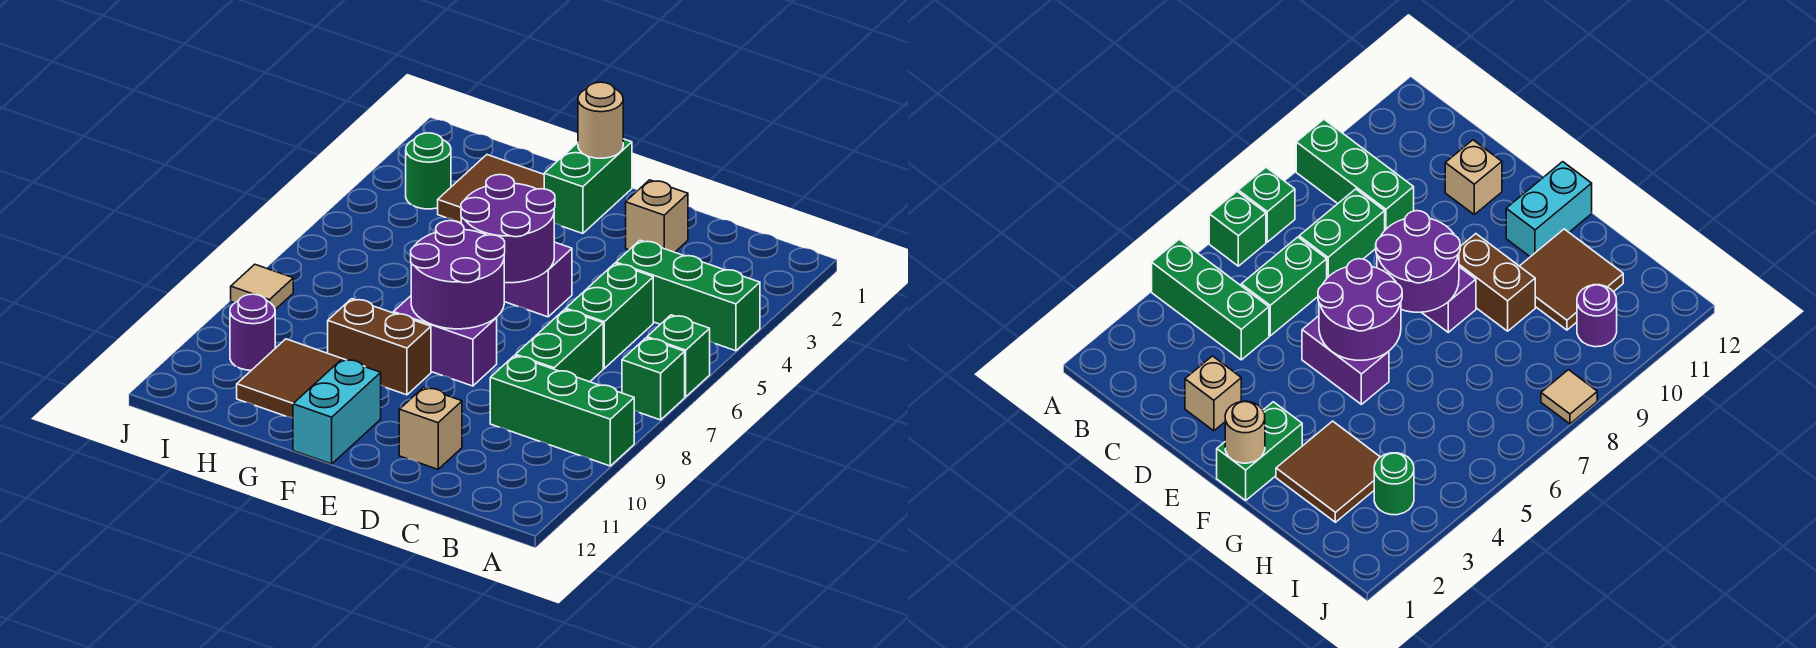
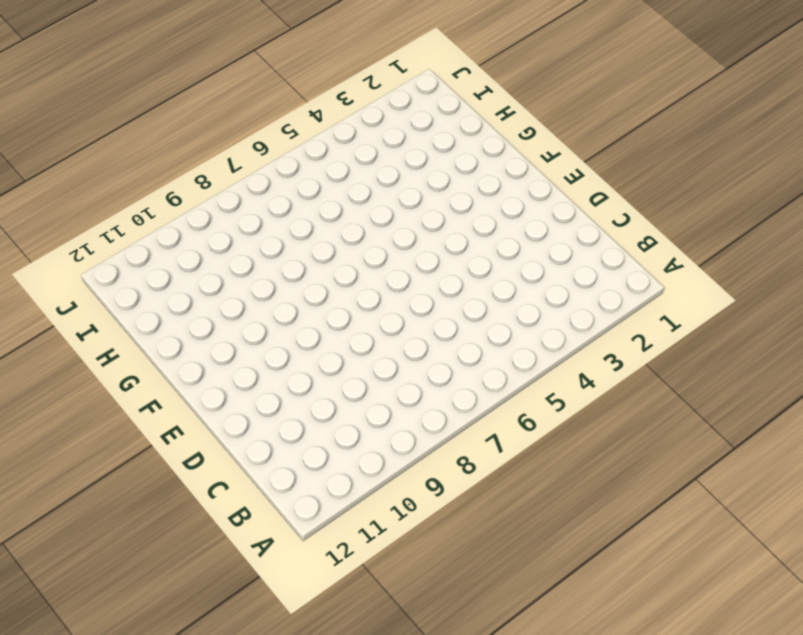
none -> green 1x3 brick [616,240,760,351]
none -> green 1x1 brick [647,315,710,397]
none -> green 1x1 brick [622,338,685,420]

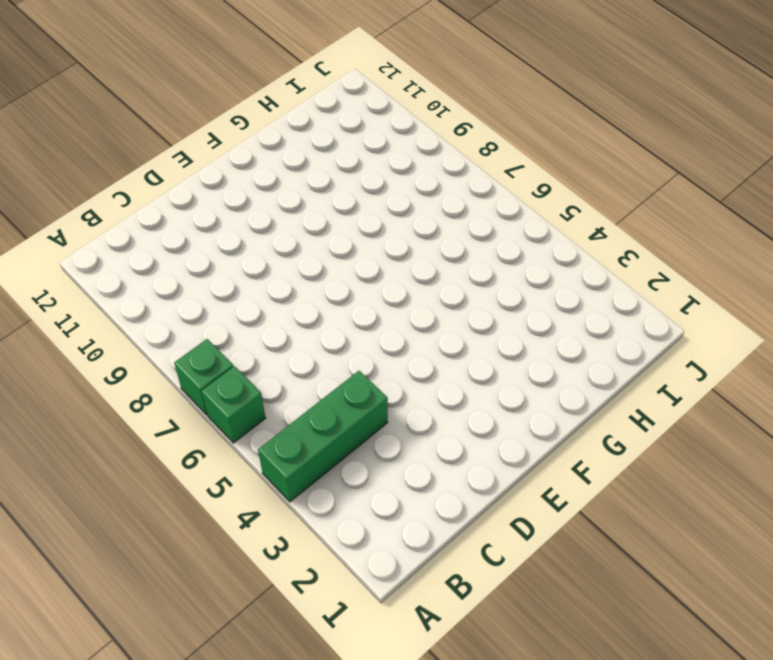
none -> green 1x3 brick [490,356,634,466]
none -> green 1x2 brick [566,263,653,368]
none -> green 1x2 brick [516,309,603,382]

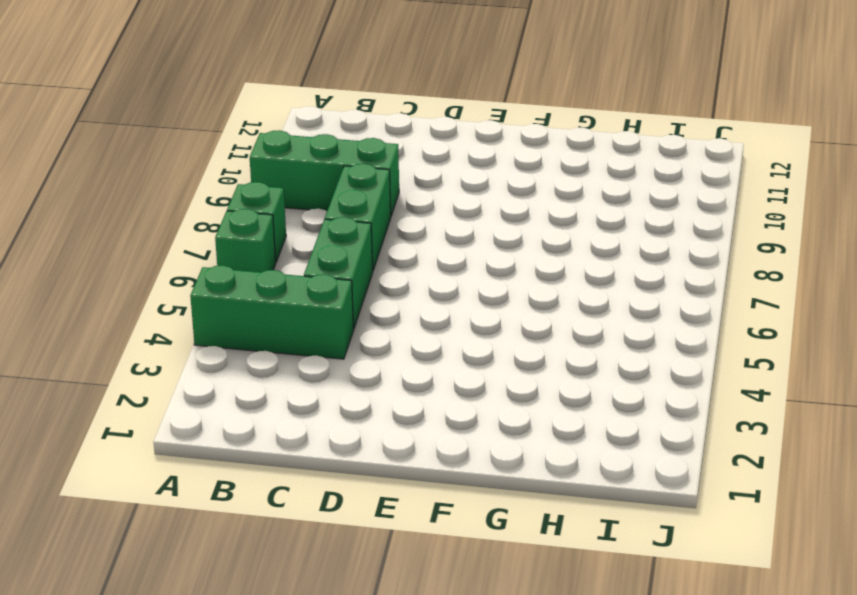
none -> tan 1x1 brick [626,180,688,252]
none -> tan 1x1 brick [399,387,462,469]
none -> purple 1x2 brick [504,242,572,317]

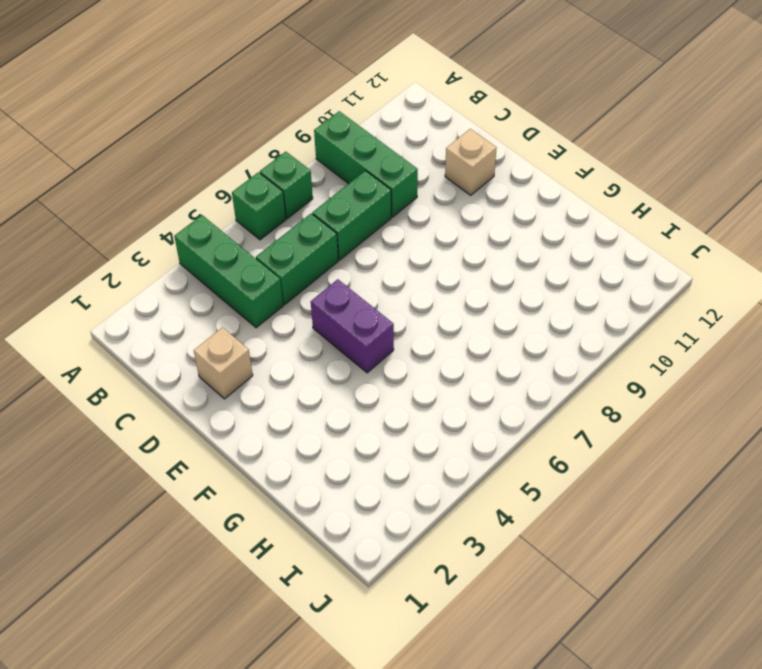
none -> purple 1x2 brick [393,296,497,386]
none -> green 1x2 brick [544,139,632,234]
none -> brown 1x2 brick [328,299,431,395]

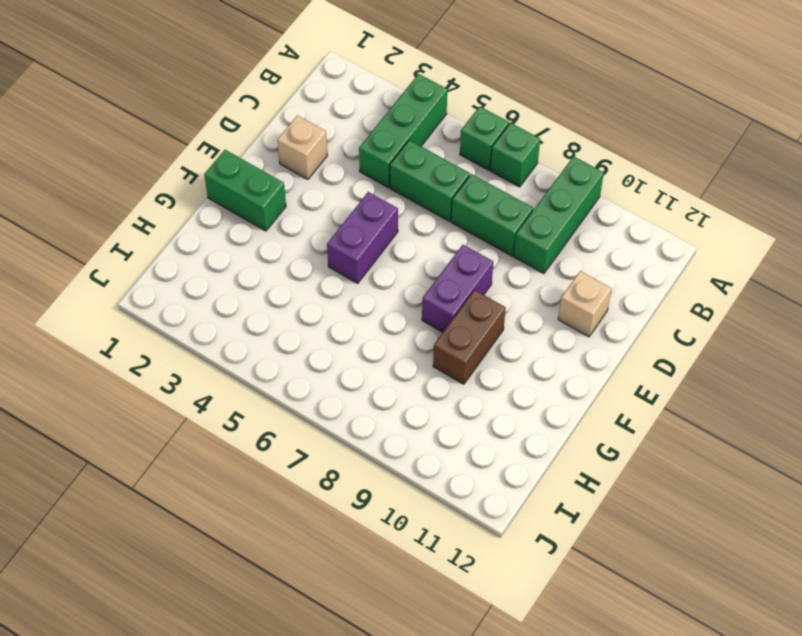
none -> cyan 1x2 brick [293,359,381,464]
none -> brown 2x2 tile [438,155,544,223]
none -> brown 2x2 tile [237,339,365,418]

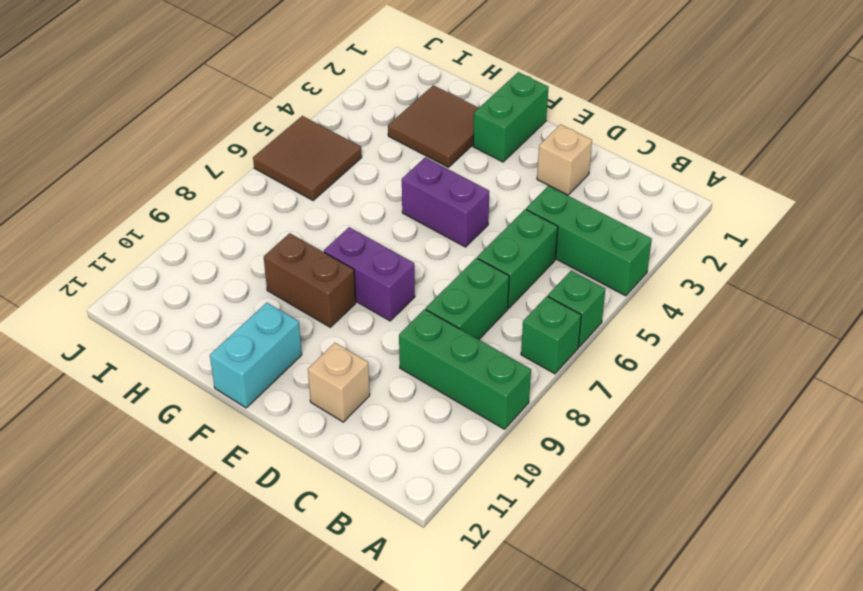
brown 2x2 tile [253,116,362,201] -> brown 2x2 tile moved to [237,339,365,418]
none -> green 1x1 round brick [406,133,451,209]
none -> purple 1x1 round brick [230,294,275,370]
none -> tan 1x1 tile [231,264,293,310]

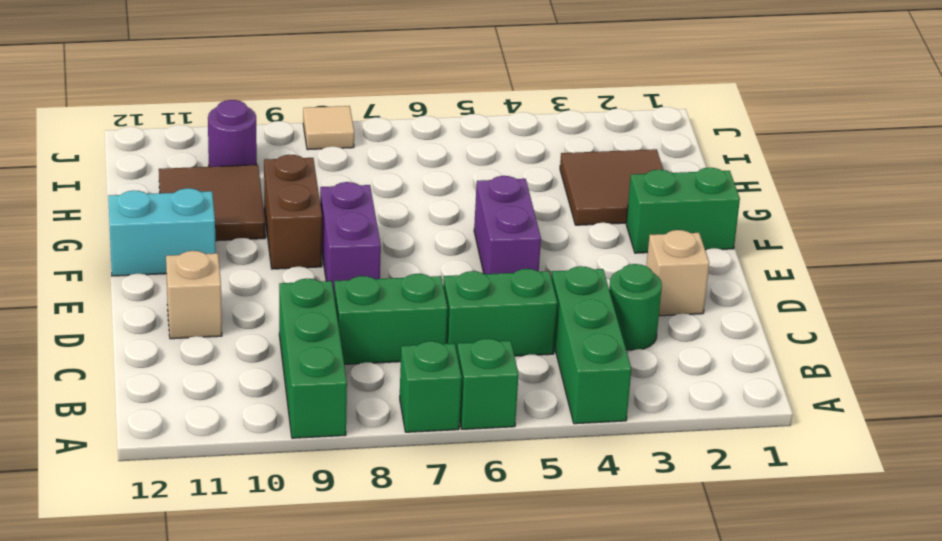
green 1x1 round brick [609,264,662,350] -> green 1x1 round brick moved to [406,133,451,209]
none -> purple 2x2 round brick [461,175,555,283]
none -> purple 2x2 round brick [411,221,505,329]
none -> tan 1x1 round brick [578,82,623,158]

